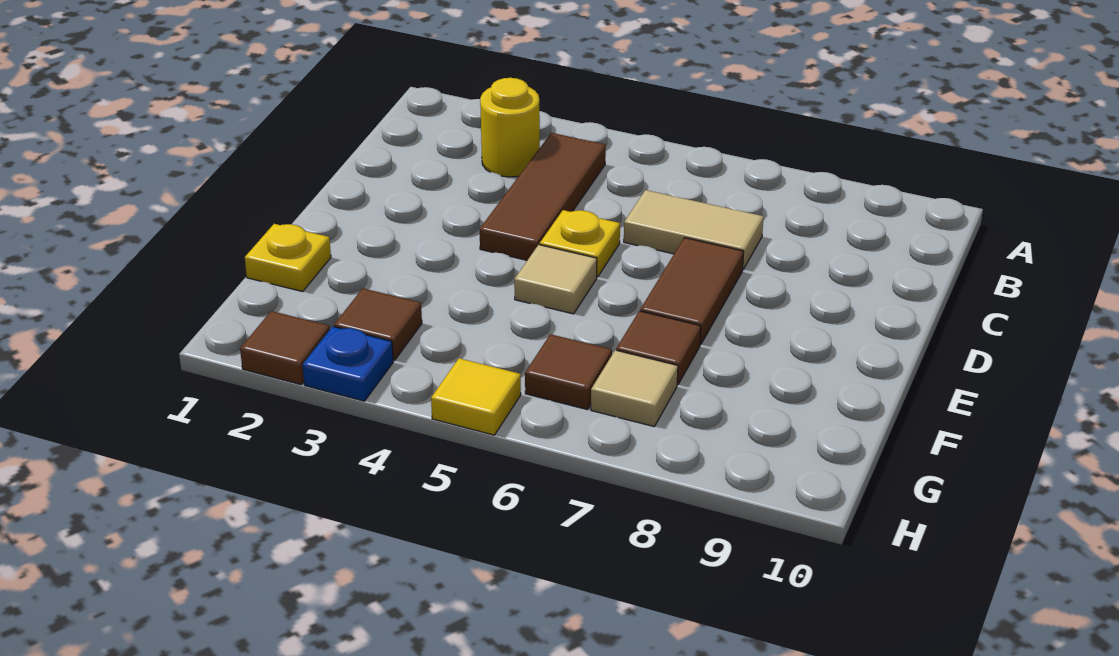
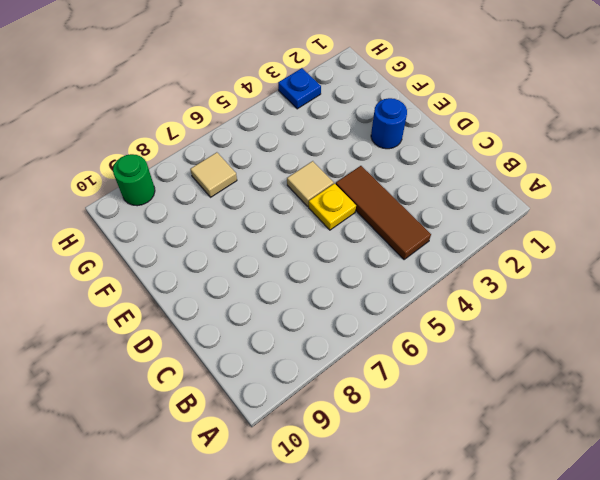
blue 1x1 round brick [371,98,407,149] -> none
green 1x1 round brick [113,154,155,206] -> none
none -> yellow 1x1 round brick [480,78,540,177]
none -> tan 1x2 tile [624,190,764,270]
none -> brown 1x2 tile [640,238,744,345]

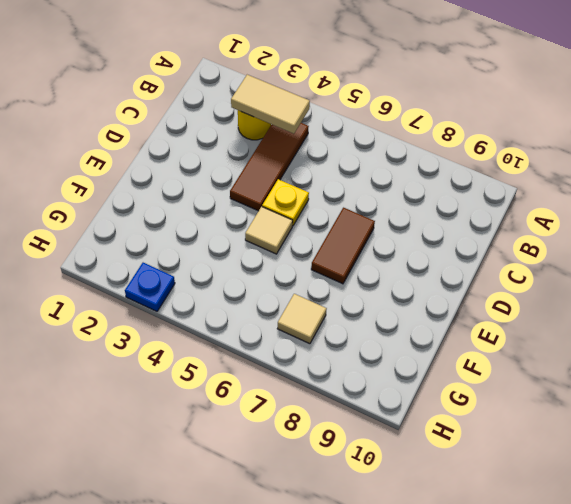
tan 1x2 tile [231,75,310,134] -> tan 1x2 tile moved to [624,190,764,270]
none -> yellow 1x1 plate [245,224,331,292]
none -> brown 1x1 tile [616,311,701,385]
none -> brown 1x1 tile [334,288,422,360]

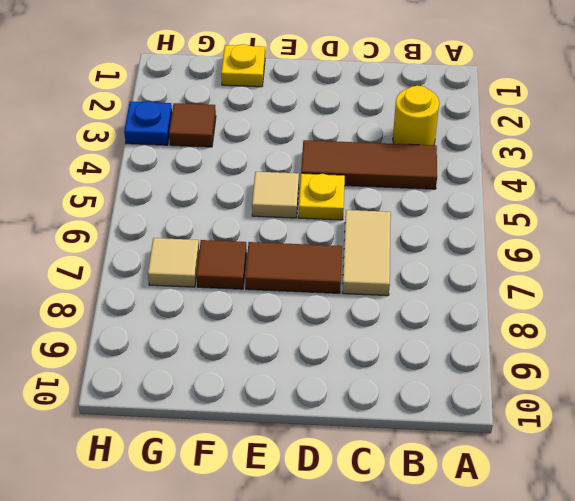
none -> brown 1x1 tile [525,334,612,410]
none -> brown 1x1 tile [240,311,330,385]
none -> yellow 1x1 tile [431,358,521,435]

